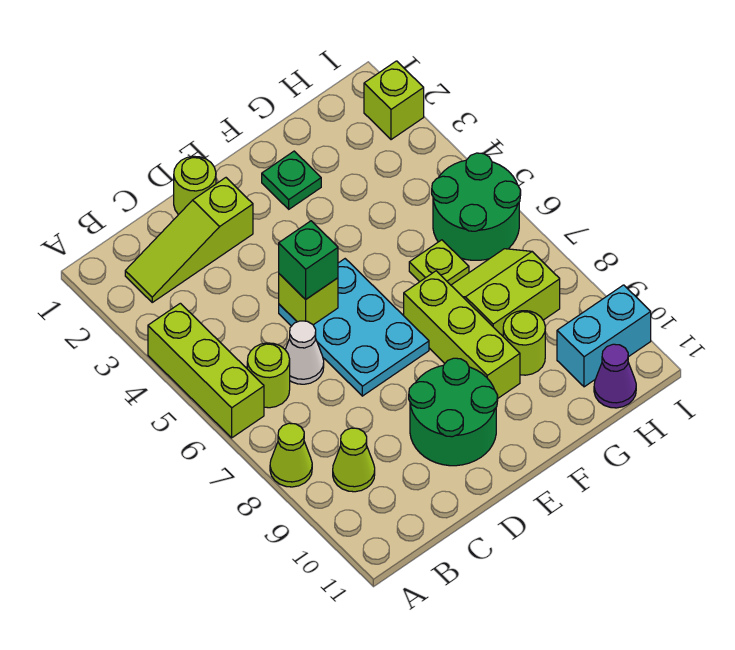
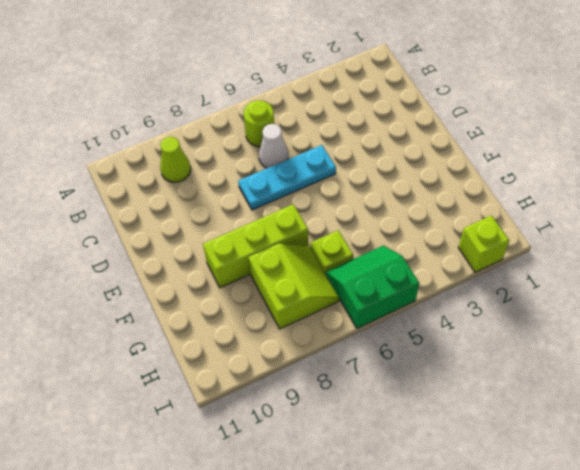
cyan 1x3 plate [238,145,336,210] -> cyan 2x3 plate [279,259,429,396]
green 2x2 slope [326,245,419,328] -> green 2x2 round brick [432,153,521,260]
none -> lime 1x3 brick [148,303,264,438]
none -> lime 1x1 cone [270,423,312,487]
none -> lime 1x3 slope [125,178,253,302]

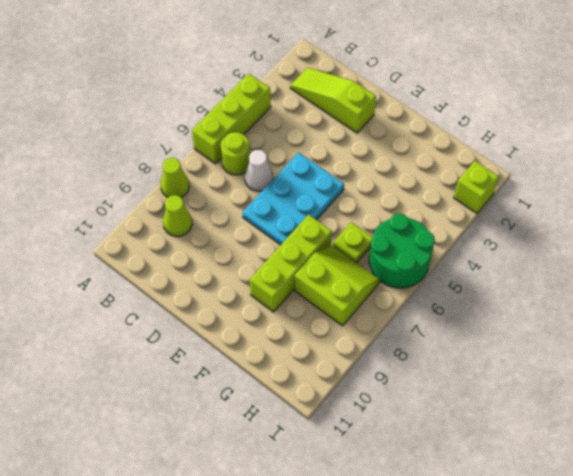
none -> lime 1x1 round brick [174,156,216,215]
none -> green 2x2 round brick [409,358,498,466]
none -> green 1x1 plate [262,151,321,209]

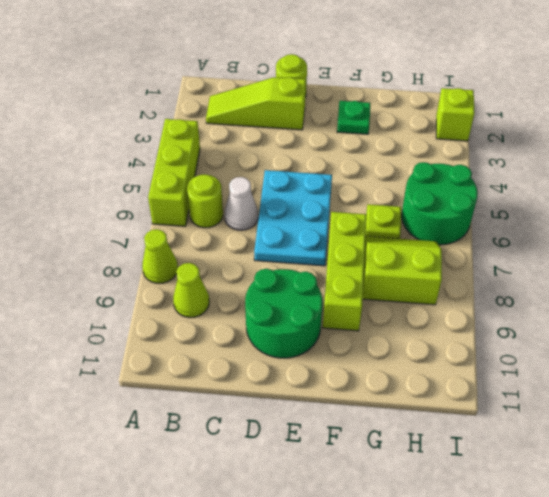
none -> lime 1x1 round brick [503,311,545,375]
none -> cyan 1x2 brick [557,285,651,387]
none -> purple 1x1 cone [594,344,636,408]

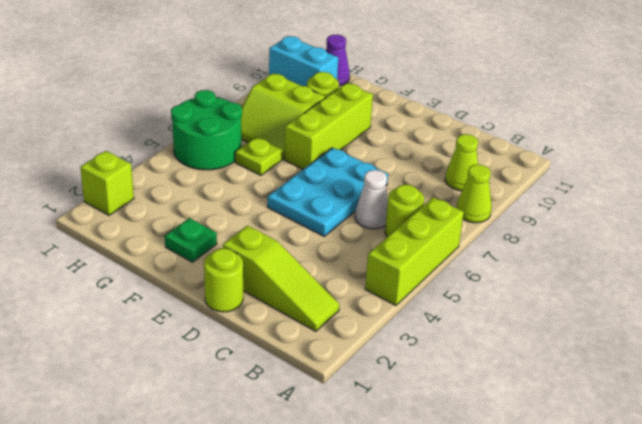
none -> green 2x2 round brick [409,358,498,466]
none -> lime 1x1 brick [279,274,338,325]
none -> green 1x1 brick [279,221,338,299]

